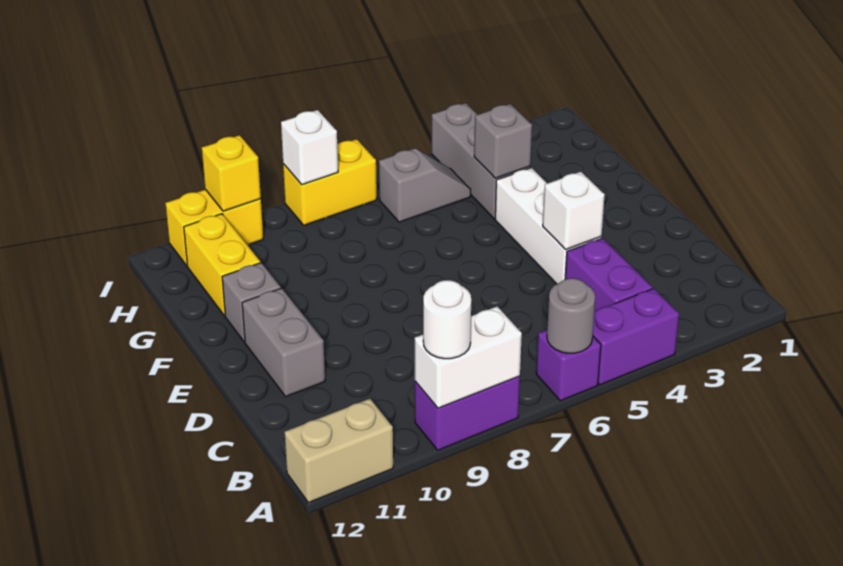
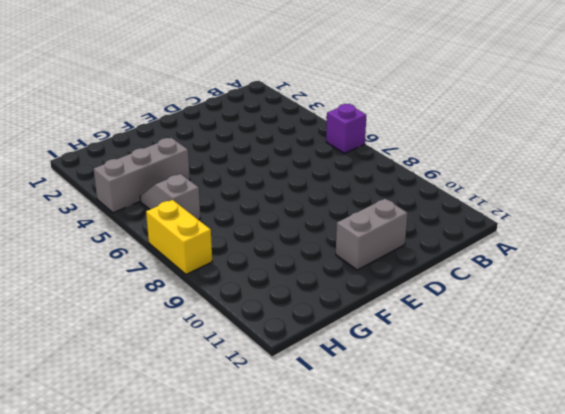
none -> purple 1x2 brick [593,288,679,385]
none -> purple 1x2 brick [415,376,520,450]
none -> tan 1x2 brick [285,399,393,503]

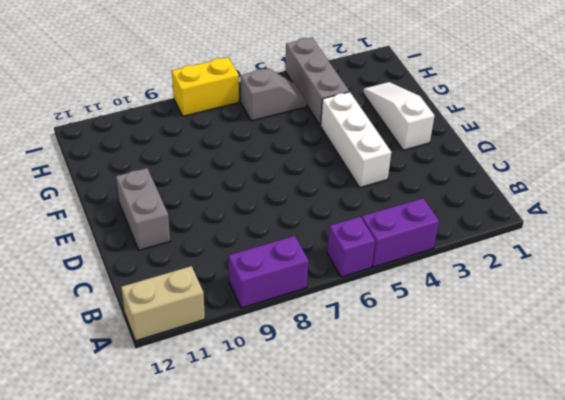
white 1x3 slope [363,82,435,150] -> none
none -> purple 1x2 brick [565,238,653,311]
none -> grey 1x1 brick [222,263,281,342]
none -> yellow 1x2 brick [184,214,260,316]

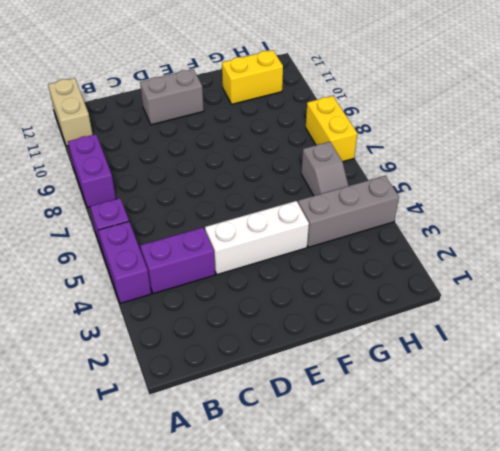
none -> grey 1x1 brick [222,263,281,342]
none -> yellow 1x2 brick [165,190,263,266]
none -> grey 1x1 round brick [547,278,595,353]

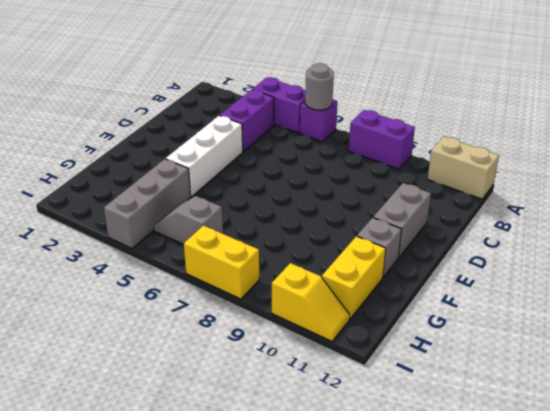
yellow 1x2 slope [272,263,350,341] -> yellow 1x2 brick [165,190,263,266]
none -> white 1x2 brick [415,306,522,408]
none -> white 1x1 brick [543,172,605,250]
none -> grey 1x1 brick [474,104,532,178]

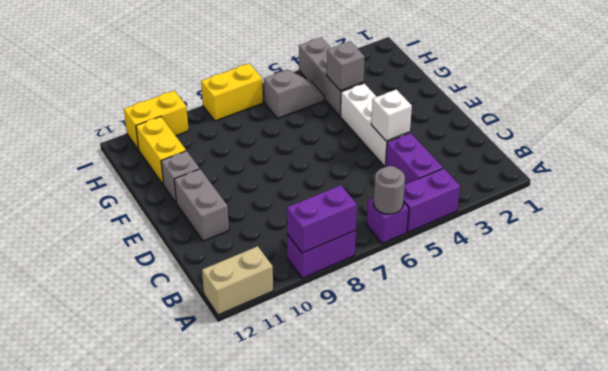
purple 1x2 brick [287,185,357,253] -> white 1x2 brick [415,306,522,408]
none -> white 1x1 brick [281,110,338,185]
none -> yellow 1x1 brick [202,135,261,211]
none -> white 1x1 round brick [423,280,471,359]

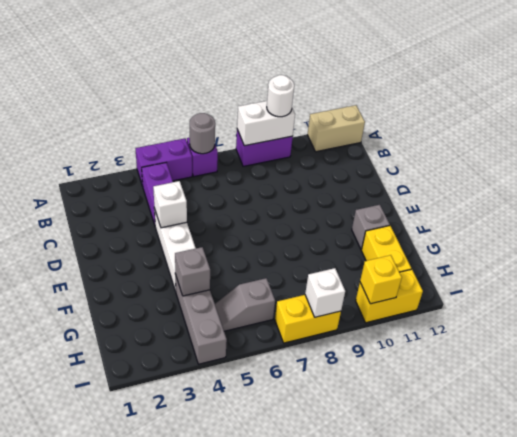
none -> grey 1x2 brick [242,288,325,397]

